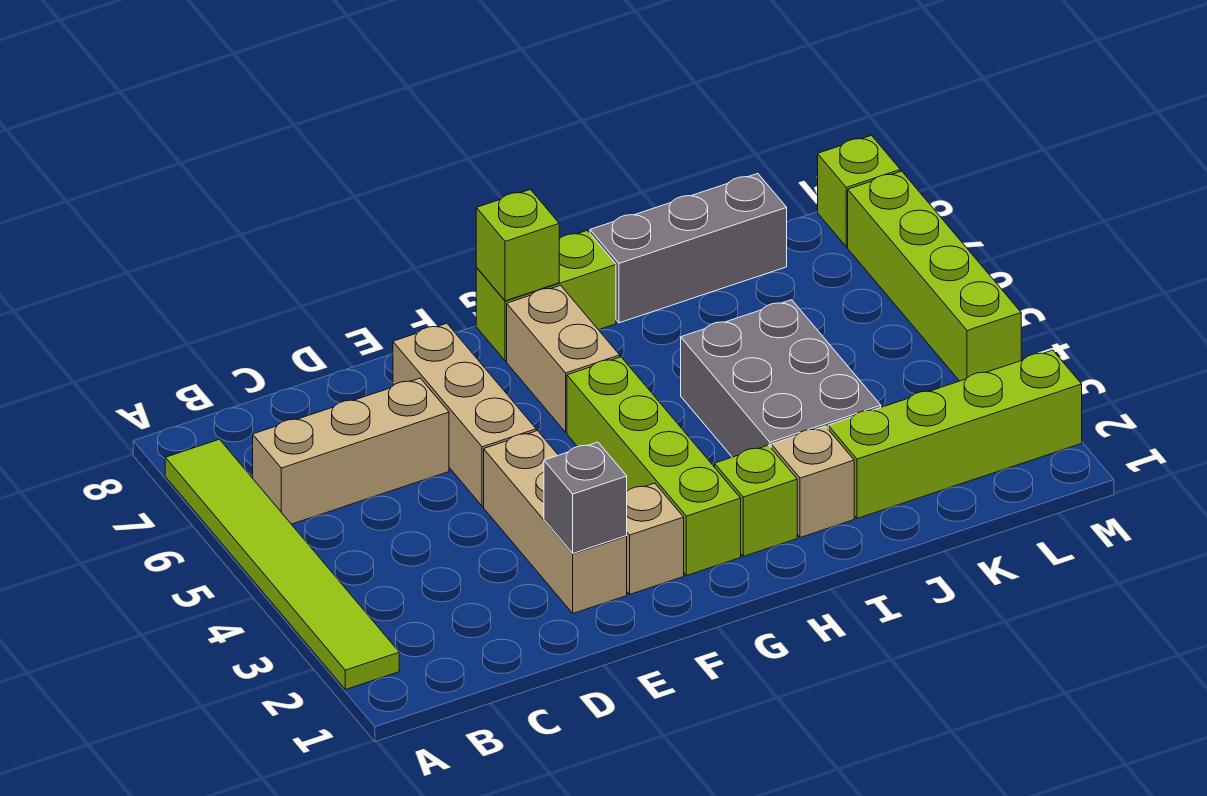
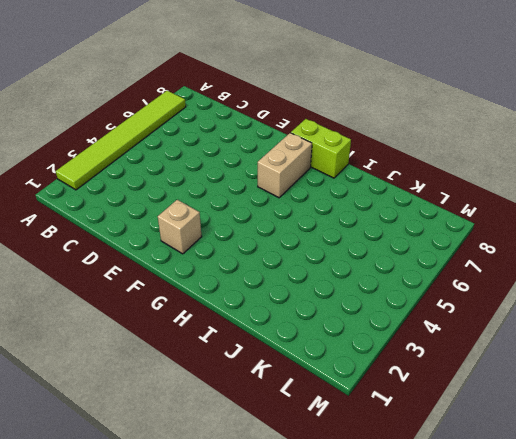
none -> tan 1x3 brick [253,378,449,524]
none -> tan 1x3 brick [484,431,627,613]
none -> tan 1x3 brick [393,323,536,506]

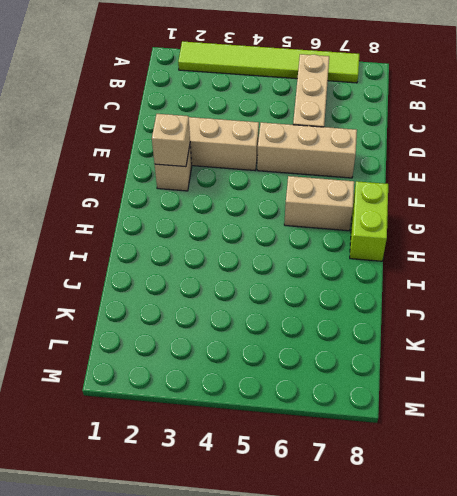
tan 1x1 brick [152,114,190,167] -> tan 1x1 brick moved to [771,426,854,538]
none -> lime 1x4 brick [567,357,741,576]
none -> lime 1x1 brick [715,445,797,556]
none -> grey 2x3 brick [681,300,881,457]

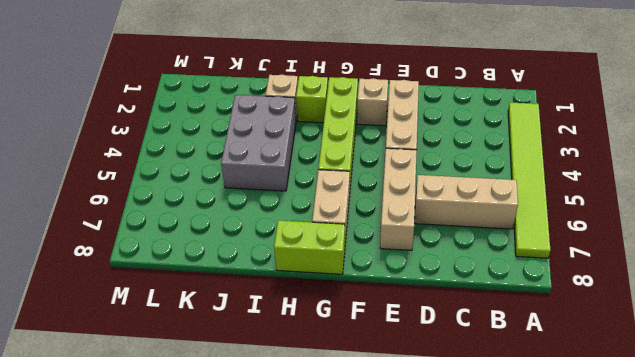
none -> grey 1x3 brick [590,174,787,323]
none -> lime 1x4 brick [828,350,1082,518]
none -> lime 1x4 brick [848,171,1021,381]

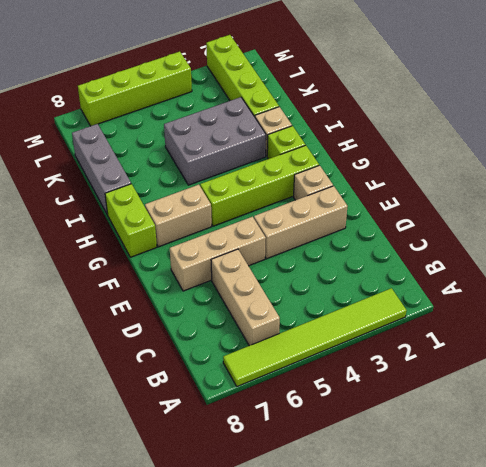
none -> lime 1x1 brick [818,136,900,247]
none -> grey 1x1 brick [544,442,627,553]
none -> lime 1x1 brick [476,190,559,301]

